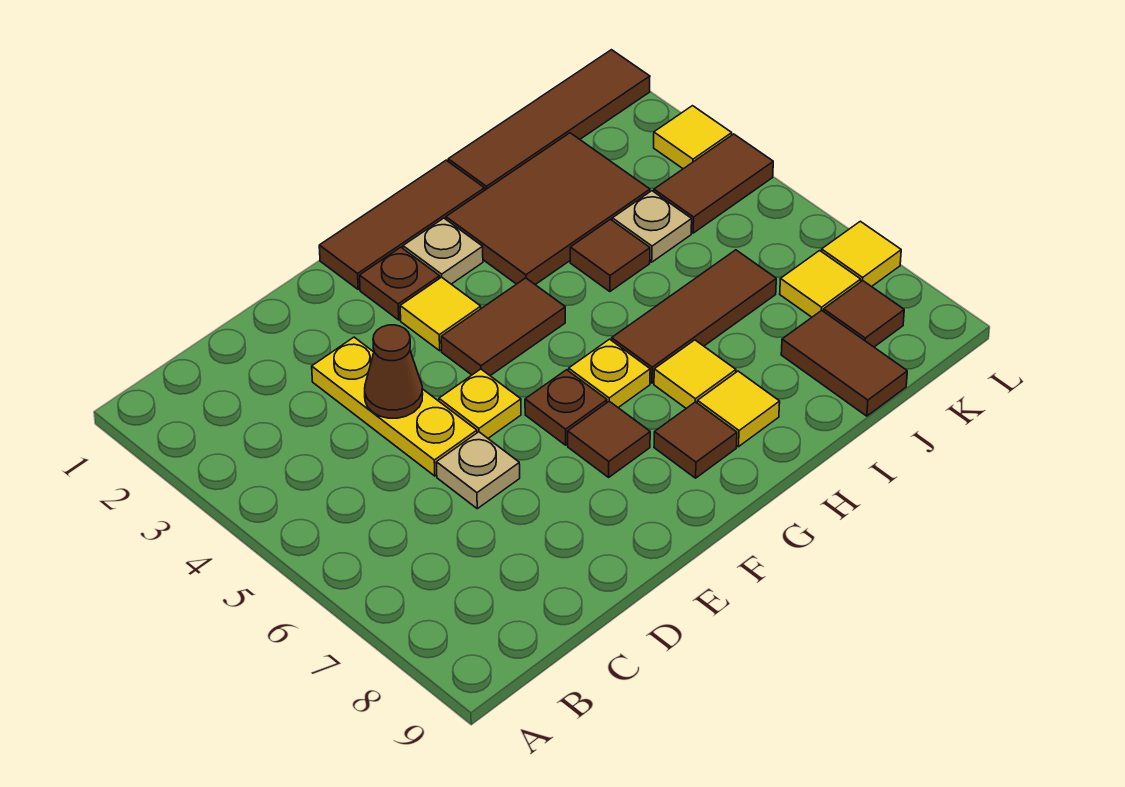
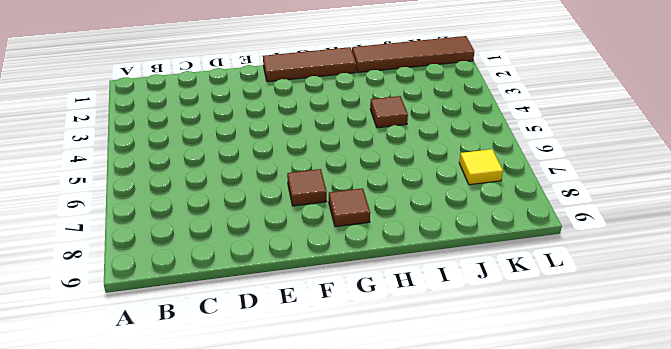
none -> yellow 1x3 plate [312,337,477,476]
none -> tan 1x1 plate [436,432,520,509]
none -> yellow 1x1 plate [439,369,521,438]

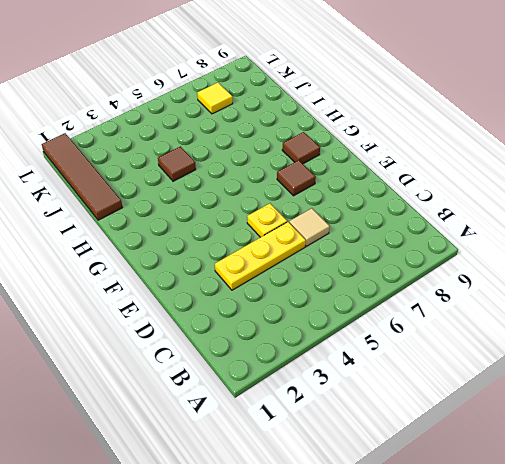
tan 1x1 tile [289,208,330,246] -> tan 1x1 plate [436,432,520,509]
none -> brown 1x3 tile [319,160,485,289]
none -> brown 1x1 plate [360,247,440,320]
none -> yellow 1x1 tile [400,277,481,351]

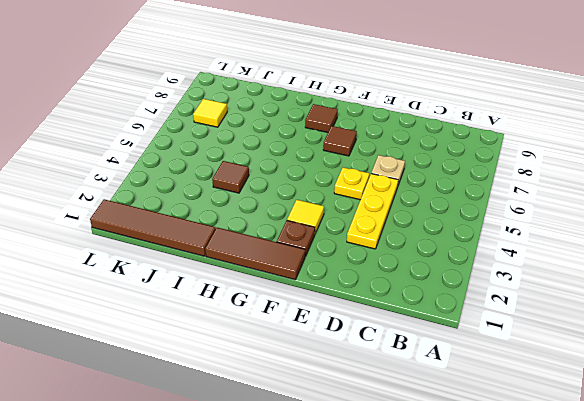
none -> brown 1x2 tile [441,278,565,376]
none -> brown 1x1 plate [525,370,607,445]
none -> tan 1x1 plate [403,218,483,284]

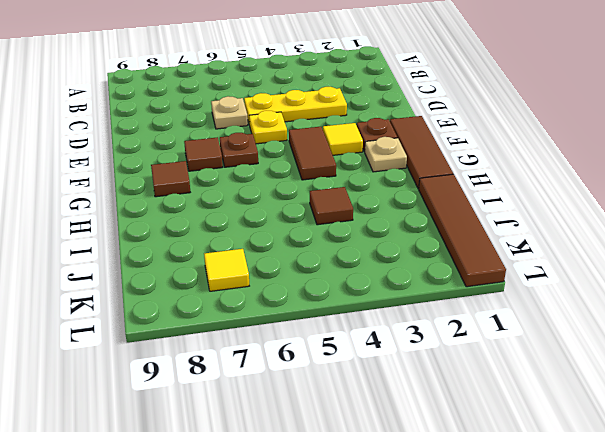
none -> yellow 1x1 plate [569,339,650,408]
none -> brown 2x3 tile [446,133,650,285]
none -> brown 1x3 tile [612,250,776,383]

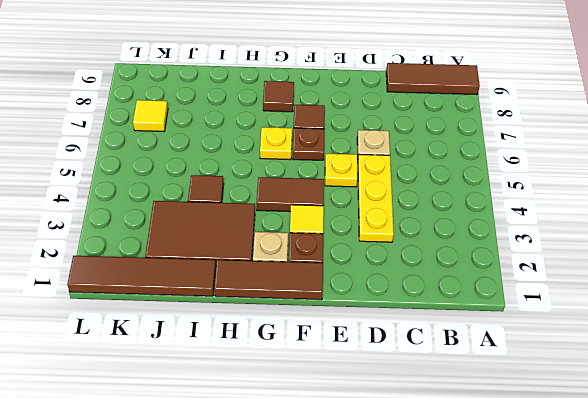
brown 1x3 tile [386,63,480,95] -> brown 1x3 tile moved to [612,250,776,383]
none -> yellow 1x1 tile [654,340,736,408]
none -> yellow 1x1 tile [697,371,780,447]
none -> tan 1x1 plate [612,191,692,262]

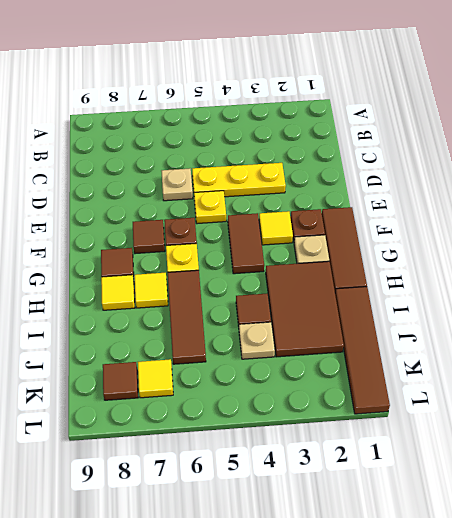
none -> brown 1x2 tile [781,310,907,416]
none -> brown 1x2 tile [654,134,773,233]
none -> yellow 1x1 tile [654,106,732,169]

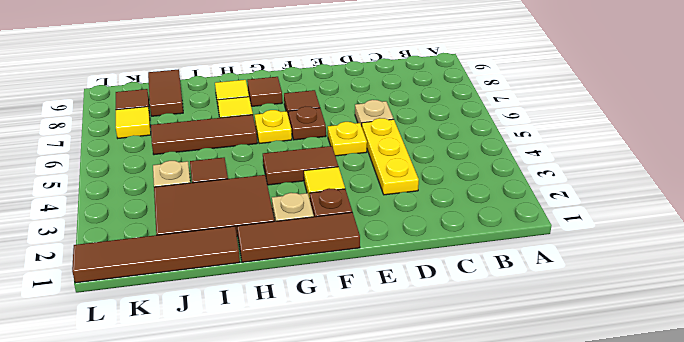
none -> brown 1x2 tile [654,134,773,233]
none -> yellow 1x1 tile [654,106,732,169]
none -> yellow 1x1 tile [821,221,901,287]

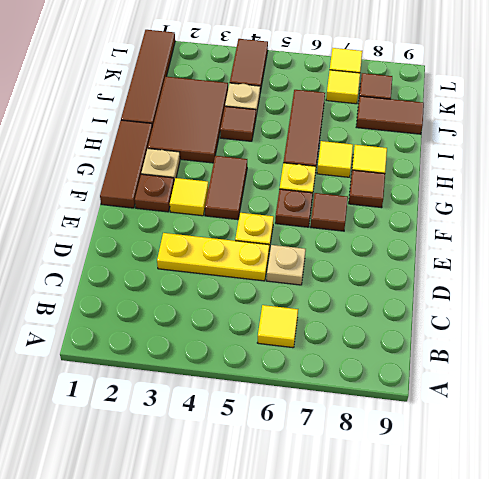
yellow 1x1 tile [257,305,298,348] -> yellow 1x1 tile moved to [654,106,732,169]
none -> brown 1x1 cone [365,325,423,418]

